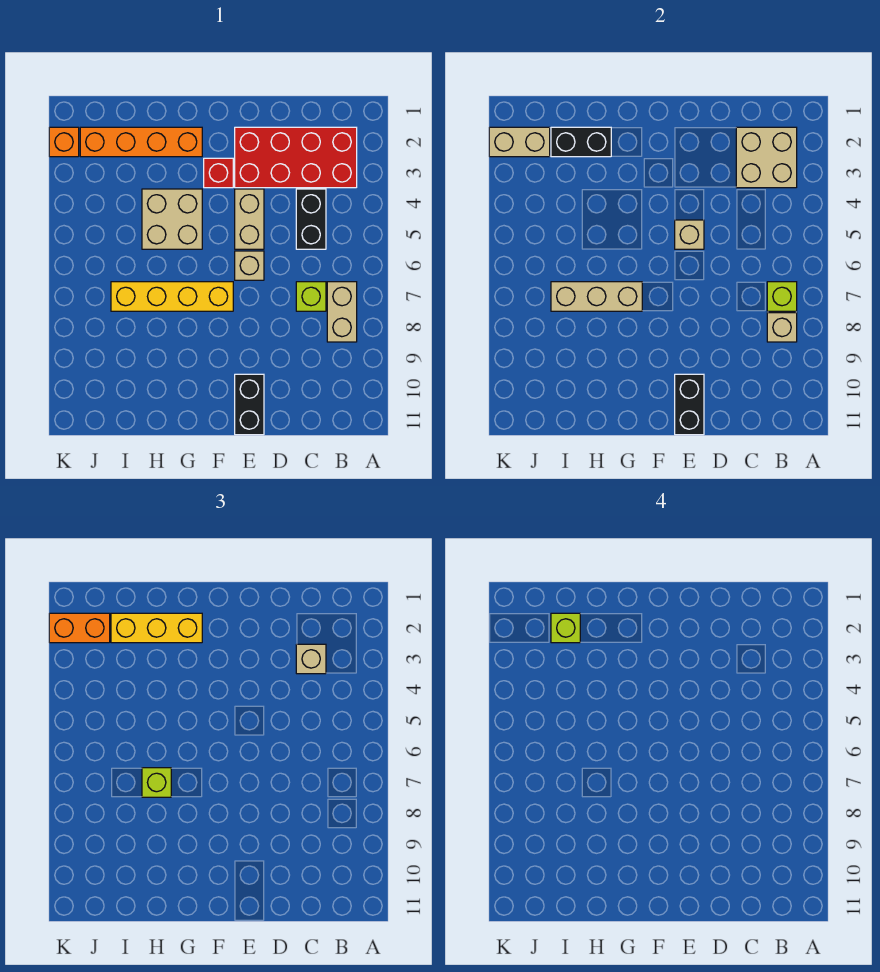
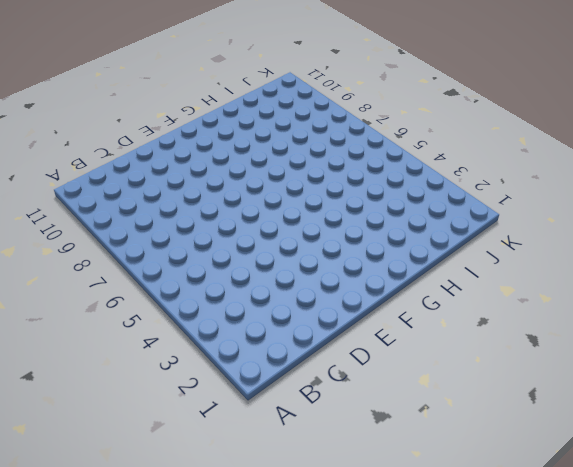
none -> red 2x4 brick [235,127,357,188]
none -> tan 1x2 brick [327,282,357,342]
none -> black 1x2 brick [296,189,326,249]

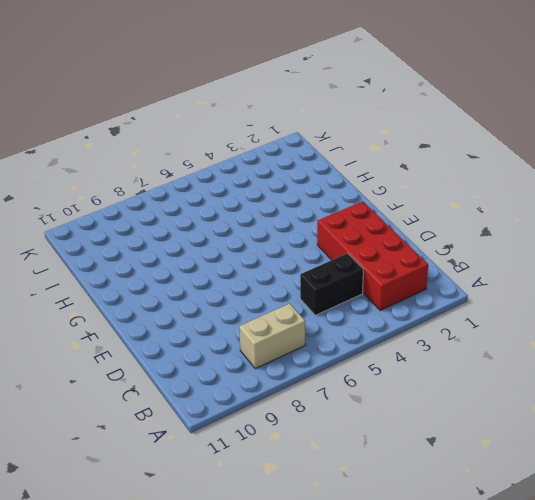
none -> lime 1x1 brick [296,282,326,311]
none -> tan 1x2 brick [235,189,264,249]
none -> tan 1x1 brick [235,251,264,280]

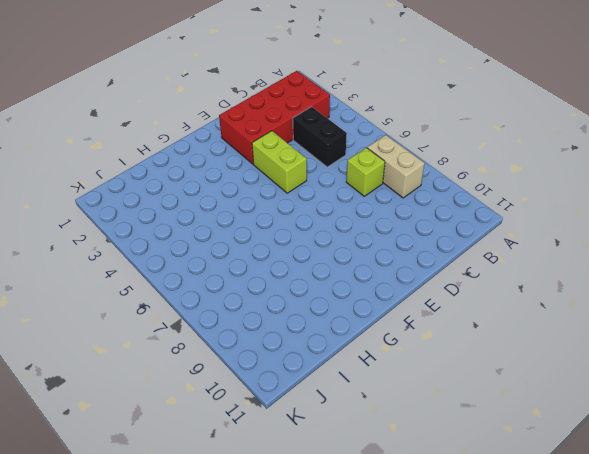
lime 1x2 brick [252,131,307,193] -> tan 1x2 brick [235,189,264,249]
none -> tan 1x1 brick [235,251,264,280]
none -> black 1x2 brick [235,374,264,435]
none -> red 1x1 brick [204,158,233,188]

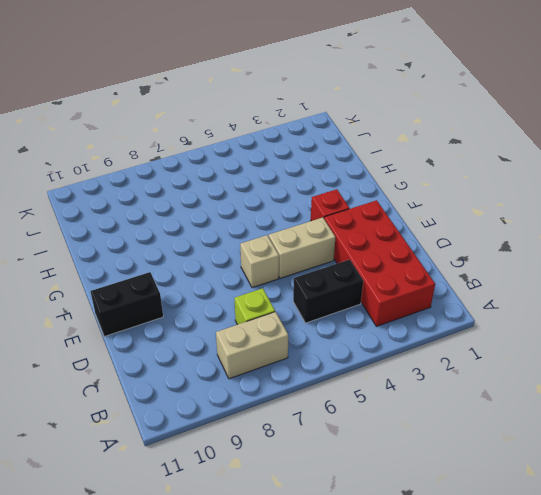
none -> yellow 1x4 brick [111,282,233,311]
none -> orange 1x4 brick [80,127,202,157]
none -> tan 2x2 brick [142,189,202,249]

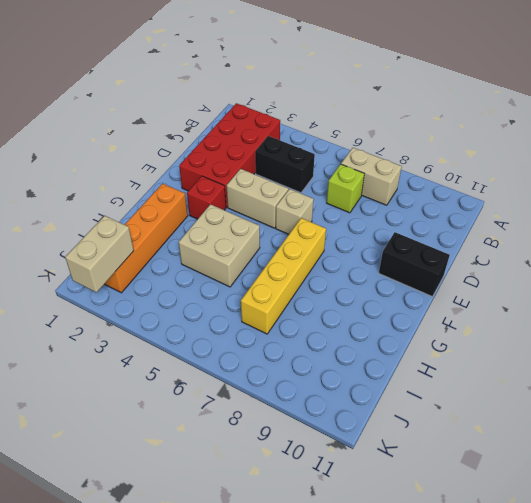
none -> orange 1x1 brick [49,127,79,157]
none -> tan 2x2 brick [736,127,797,188]
none -> lime 1x1 brick [767,282,797,311]

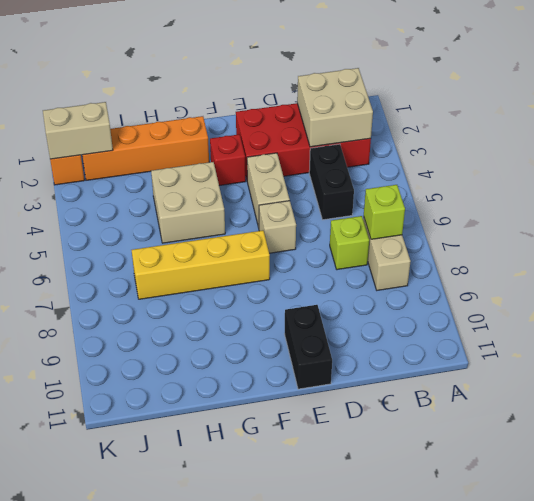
none -> tan 1x1 brick [767,313,797,342]
none -> tan 1x1 brick [675,220,704,249]
none -> black 1x2 brick [675,374,704,435]

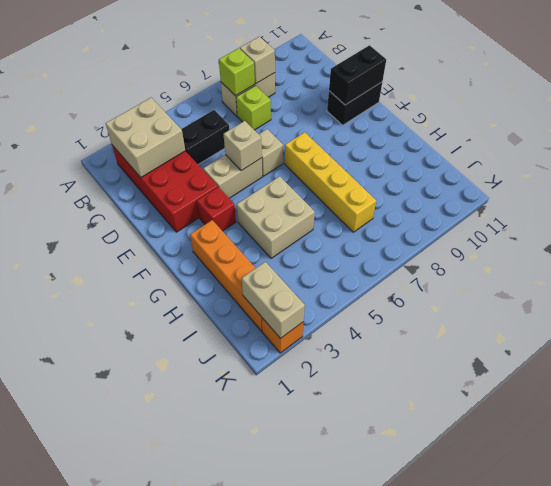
none -> tan 1x3 brick [551,282,642,311]
none -> black 1x2 brick [551,127,611,157]
none -> tan 1x1 brick [296,644,326,674]

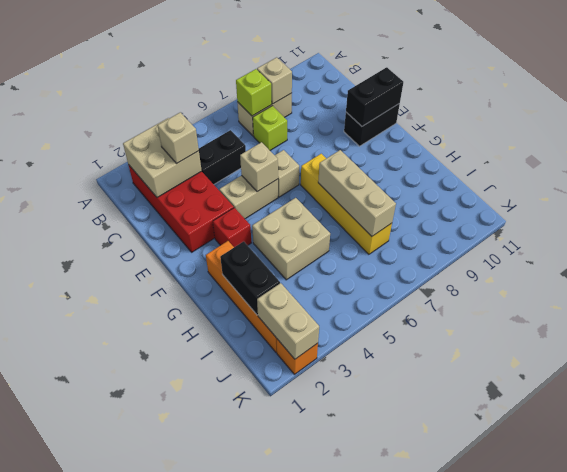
none -> yellow 1x3 brick [111,613,202,643]
none -> lime 1x1 brick [142,768,171,797]
none -> orange 1x2 brick [49,613,110,643]

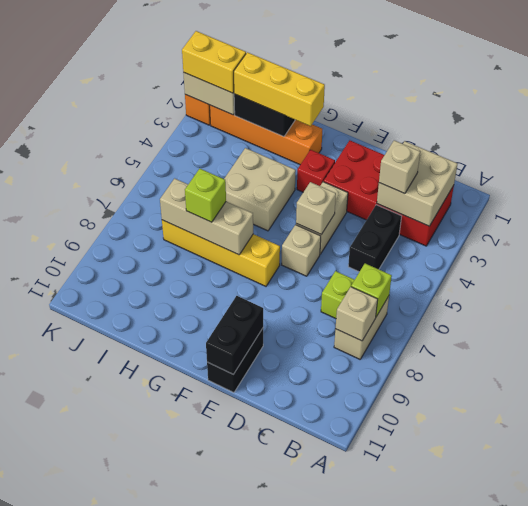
yellow 1x2 brick [182,31,246,93] -> orange 1x2 brick [49,613,110,643]
none -> lime 1x1 brick [551,613,580,643]

